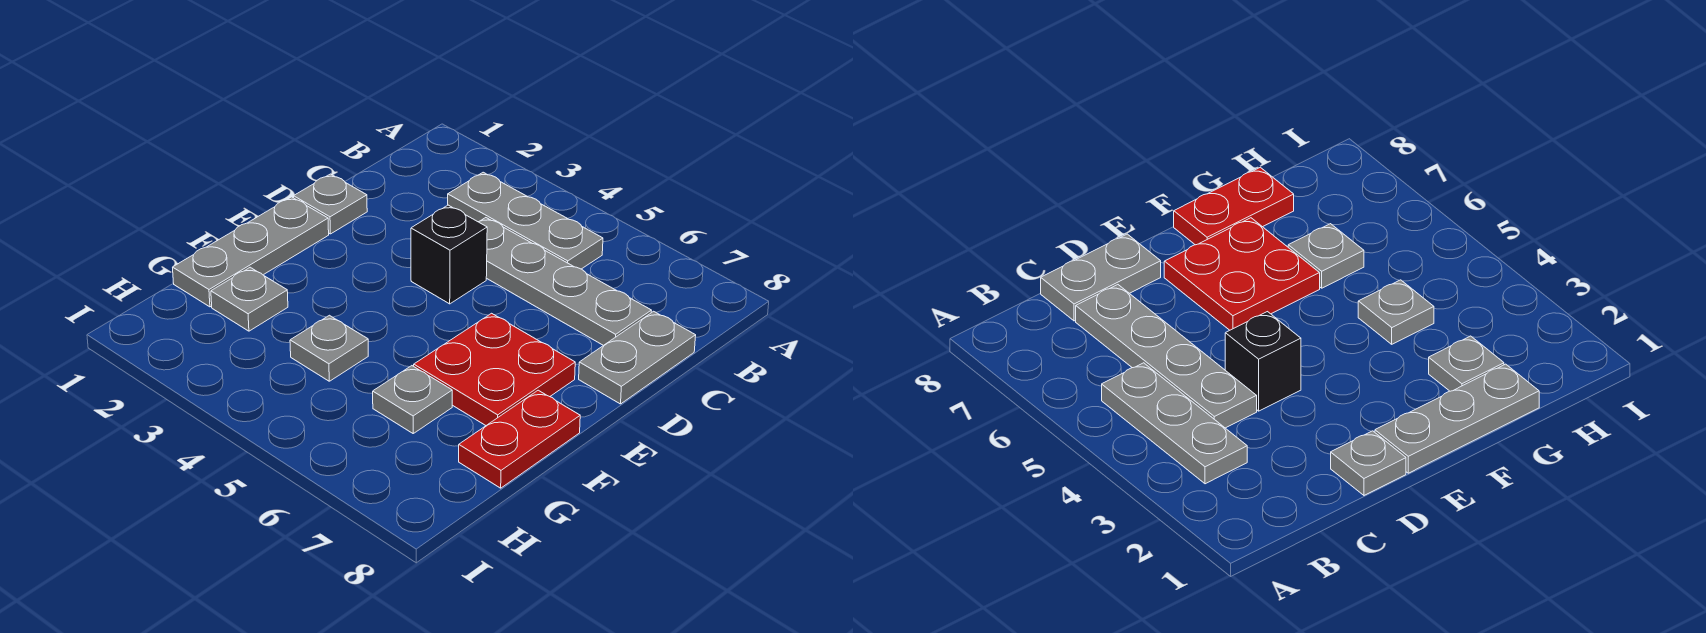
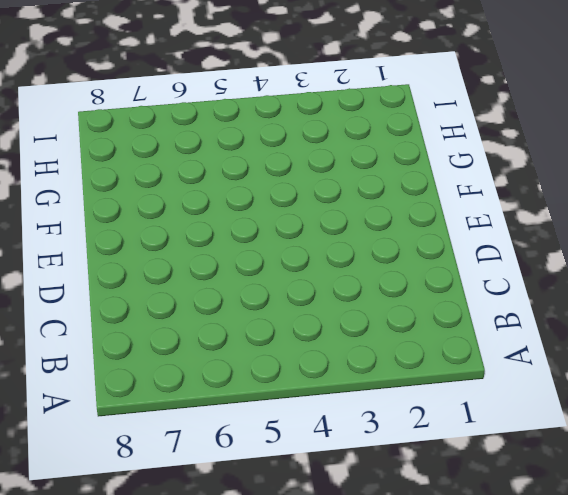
none -> grey 1x3 plate [448,172,603,269]
none -> grey 1x4 plate [479,218,652,346]

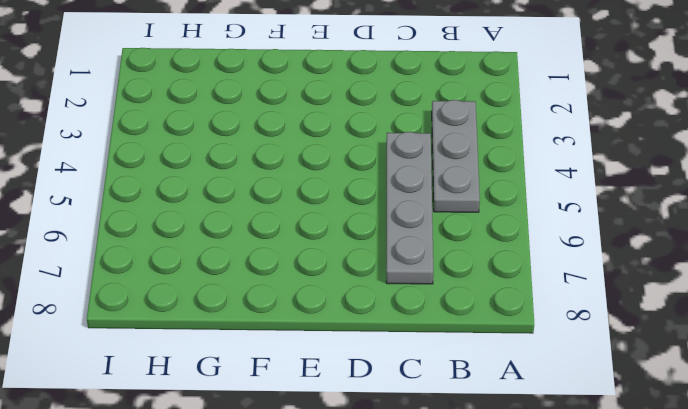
none -> grey 1x2 plate [579,311,696,404]
none -> grey 1x1 plate [294,174,367,234]

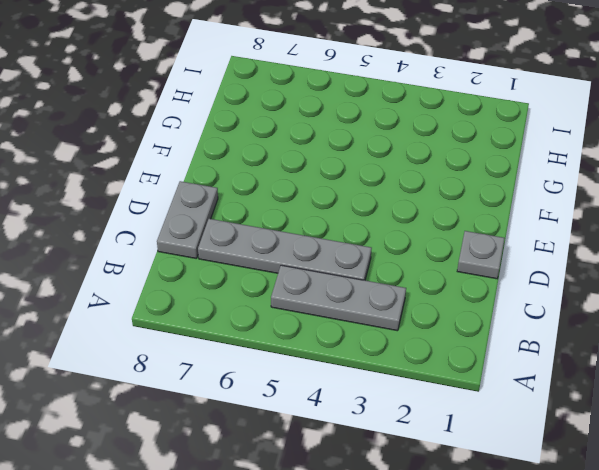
none -> black 1x1 brick [411,205,487,304]
none -> grey 1x3 plate [173,197,329,307]

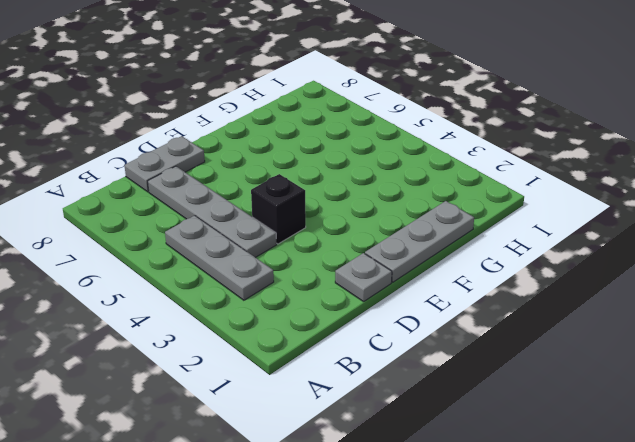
none -> red 2x2 plate [414,313,575,425]
none -> red 1x2 plate [459,390,580,488]

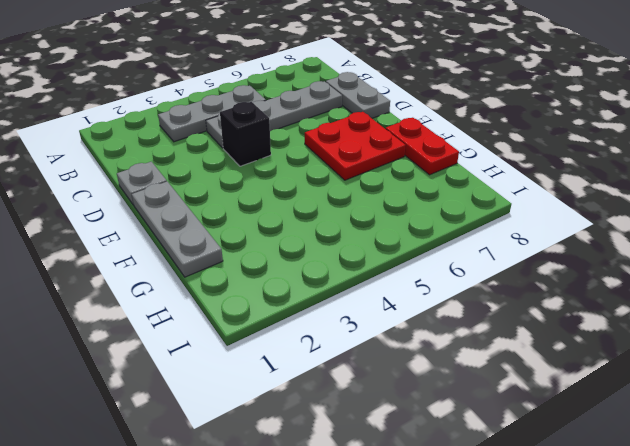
none -> grey 1x1 plate [211,267,288,331]
none -> grey 1x1 plate [290,315,368,381]

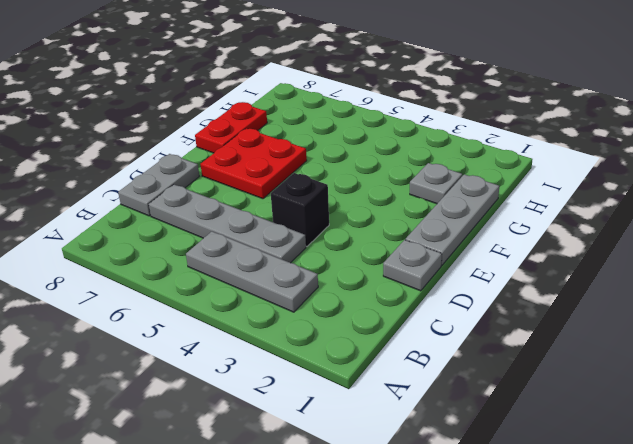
none -> grey 1x1 plate [290,315,368,381]
none -> grey 1x1 plate [373,366,452,433]

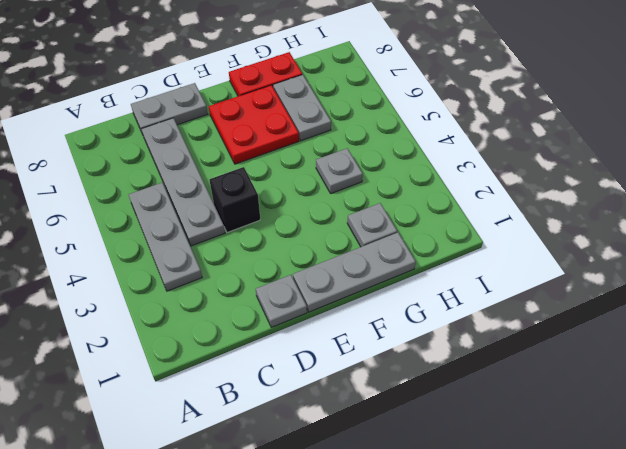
grey 1x2 plate [273,75,331,141] -> grey 1x1 plate [373,366,452,433]

